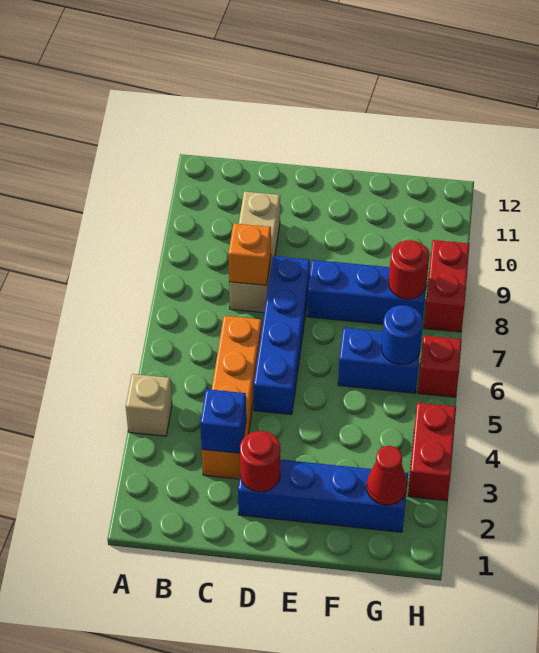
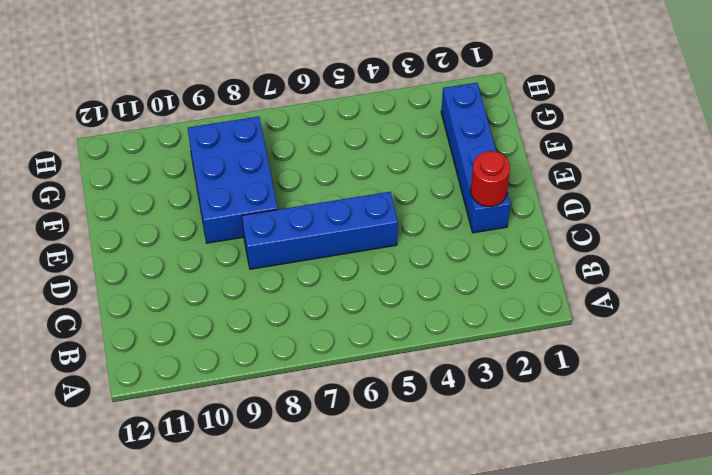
blue 2x3 brick [188,117,278,243] -> blue 1x3 brick [307,260,426,324]
none -> tan 1x1 brick [126,374,172,436]
none -> orange 1x4 brick [202,316,262,479]
none -> tan 1x3 brick [229,191,280,313]

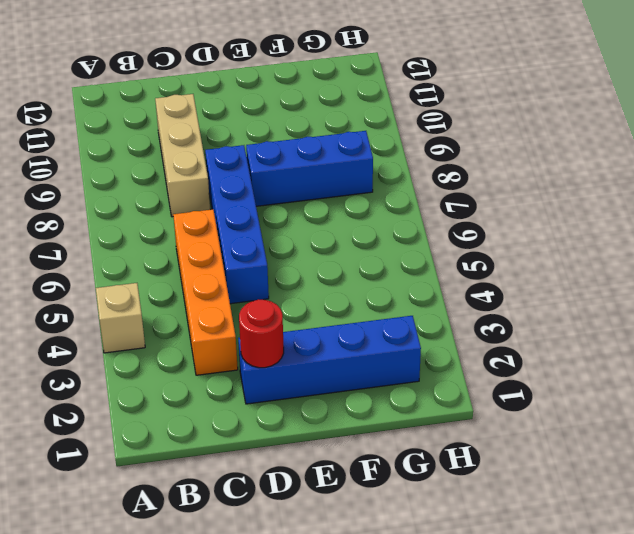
none -> blue 1x2 brick [338,328,420,393]
none -> red 1x2 brick [408,403,456,501]
none -> red 1x1 brick [418,335,462,397]

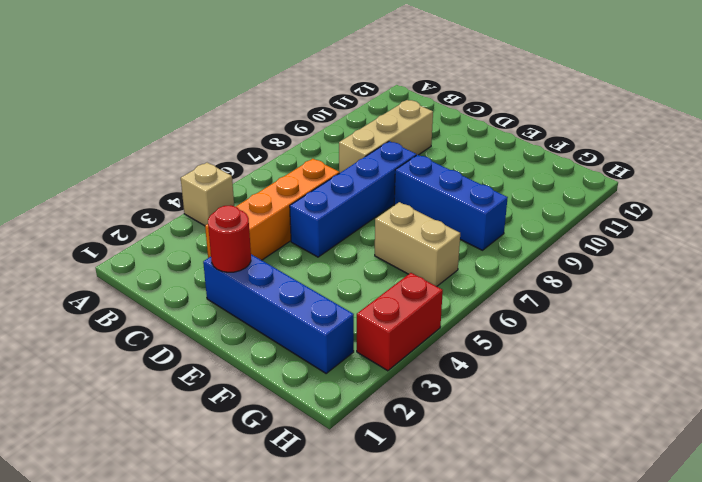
tan 1x2 brick [375,202,460,286] -> blue 1x2 brick [338,328,420,393]
none -> red 1x1 brick [418,335,462,397]
none -> red 1x2 brick [424,240,470,332]
none -> blue 1x1 brick [200,389,246,453]

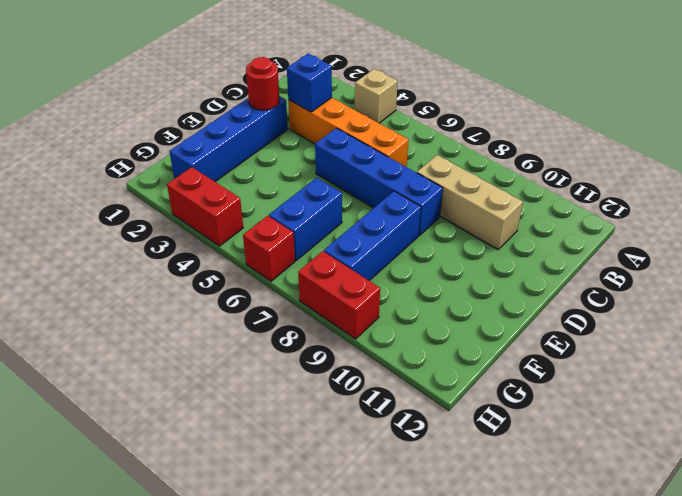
none -> orange 1x1 brick [228,223,271,285]
none -> red 1x1 cone [367,446,407,505]
none -> blue 1x1 round brick [382,305,423,365]

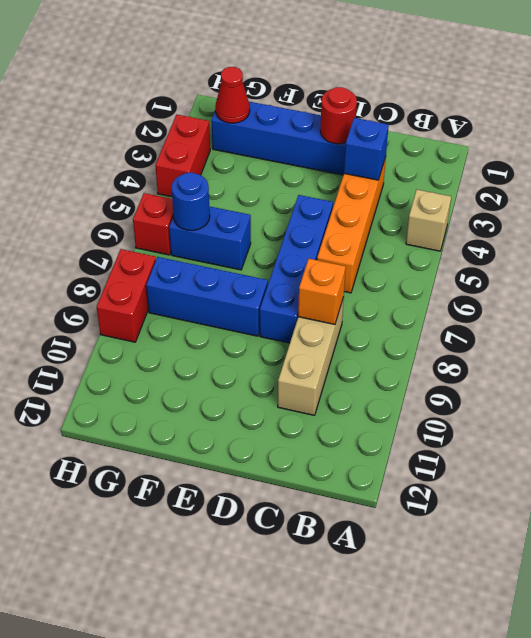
none -> red 1x1 round brick [389,240,429,299]

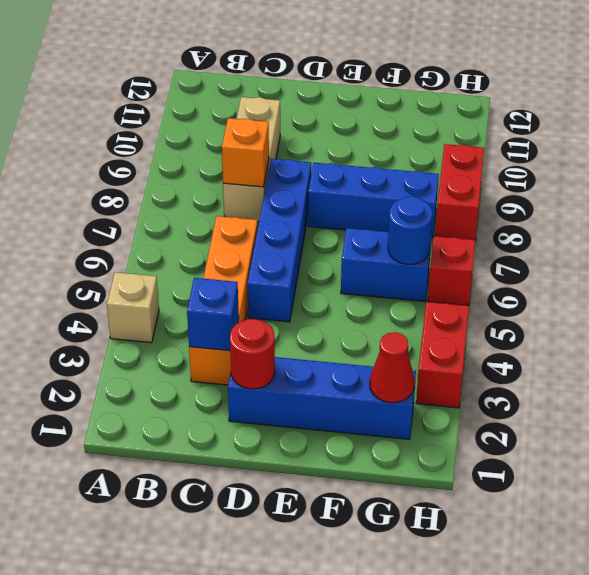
none -> red 1x1 round brick [389,240,429,299]

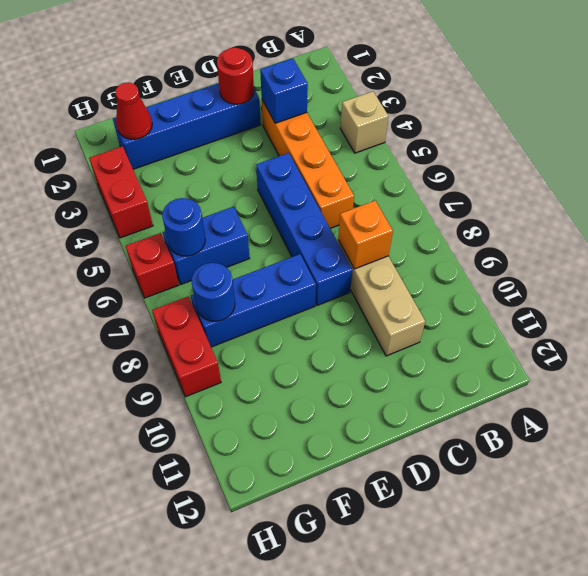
blue 1x1 round brick [192,263,235,321] -> red 1x1 round brick [389,240,429,299]

